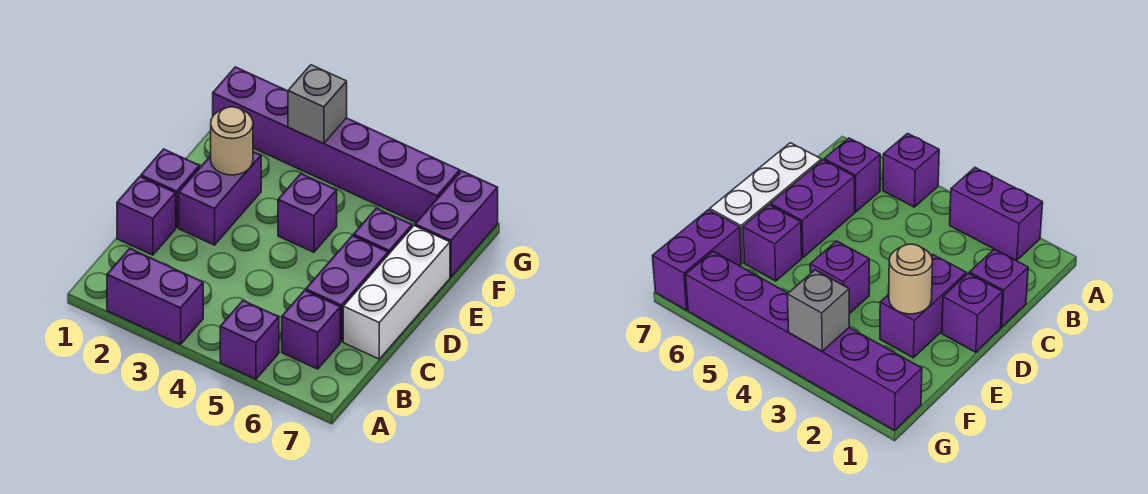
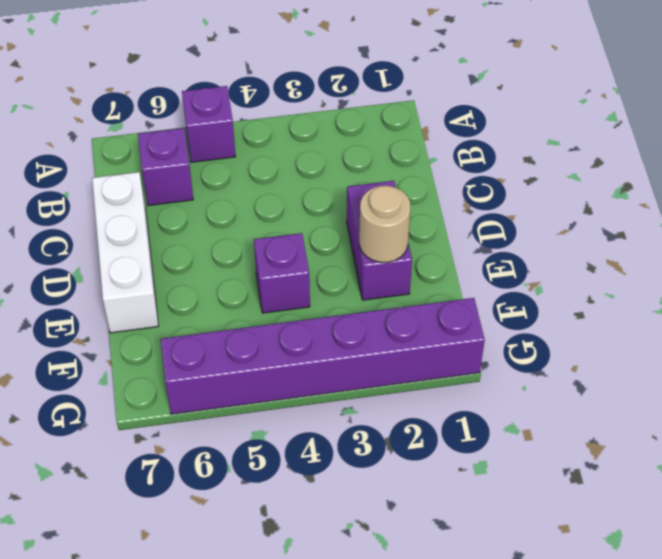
none -> purple 1x2 brick [107,249,203,345]
none -> purple 1x1 brick [117,177,176,255]
none -> purple 1x2 brick [306,236,388,342]

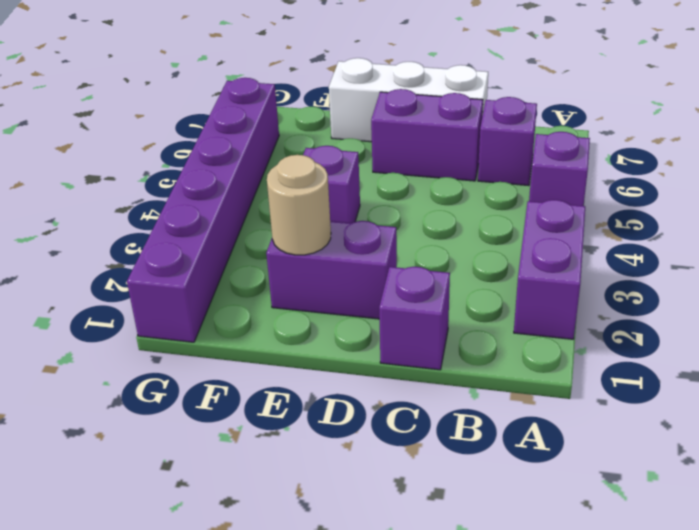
none -> purple 1x1 brick [141,149,200,228]
none -> purple 1x1 brick [353,208,412,255]
none -> purple 1x2 brick [415,171,498,277]

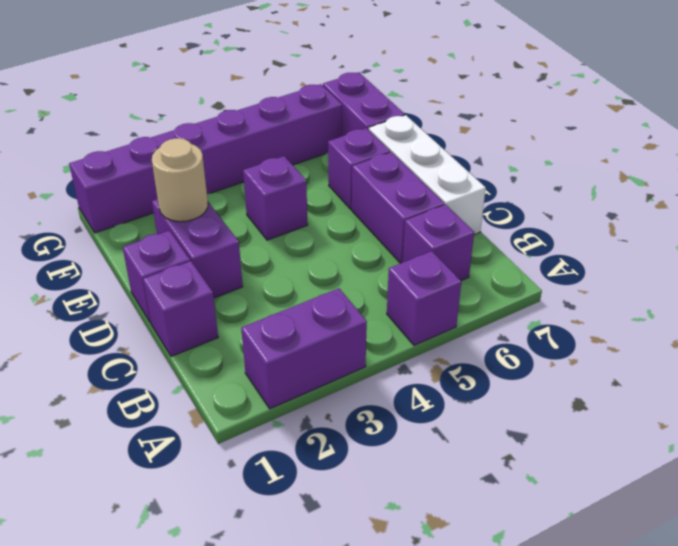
none -> grey 1x1 brick [288,65,347,144]

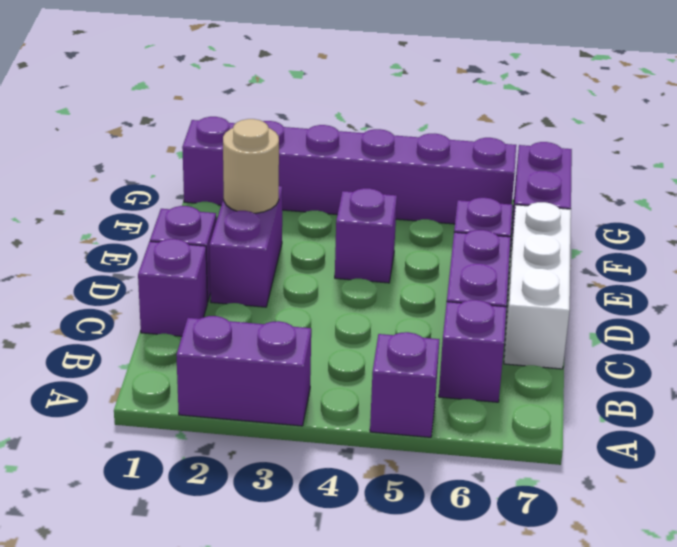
none -> grey 1x1 brick [288,65,347,144]

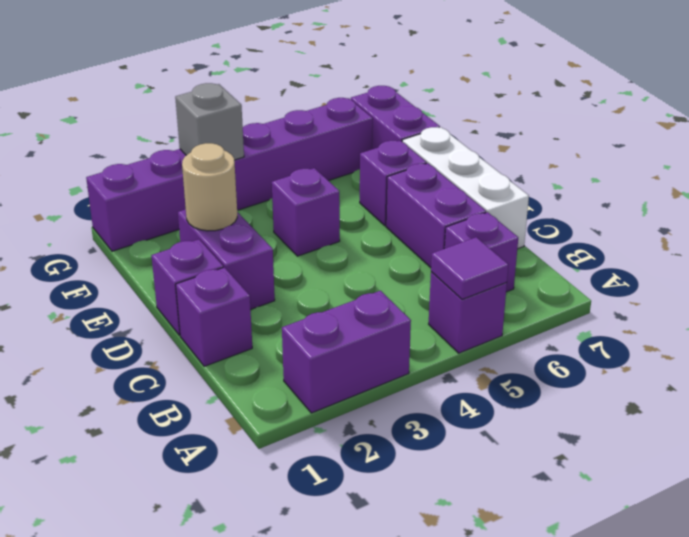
purple 1x1 tile [431,237,508,299] -> none

